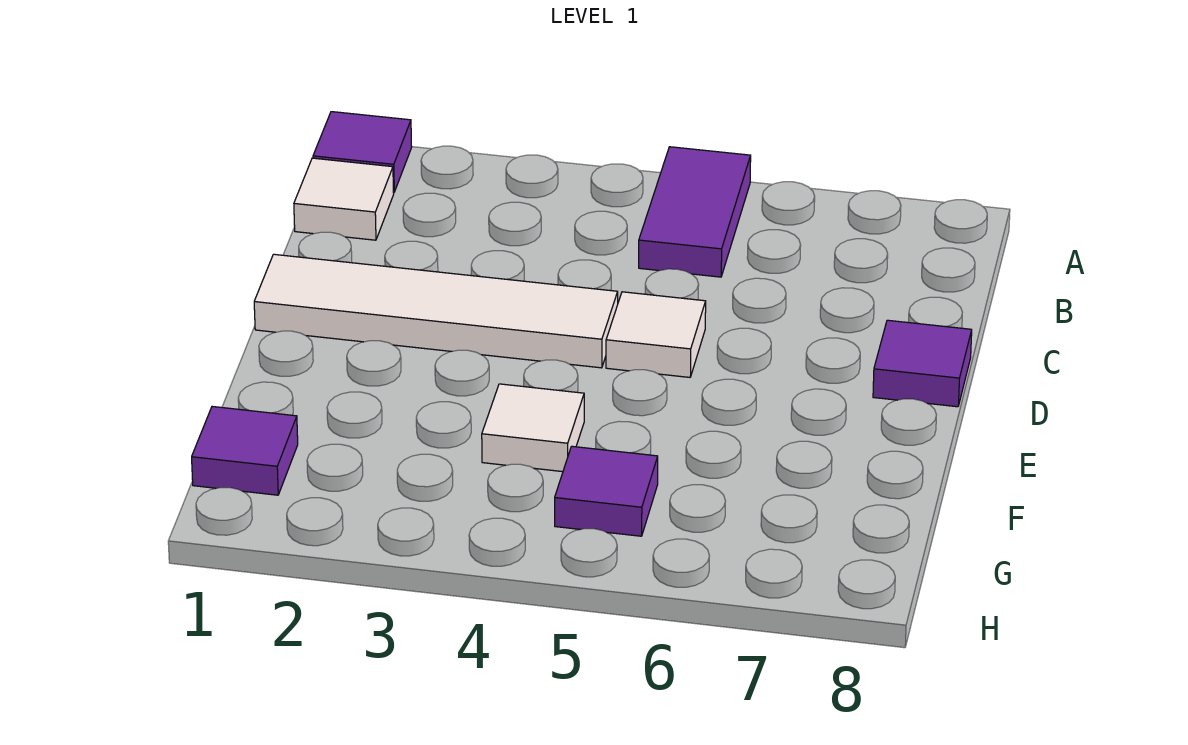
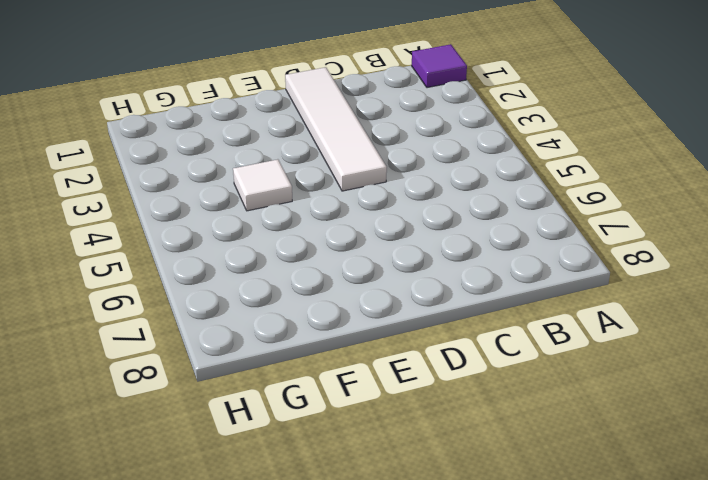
none -> purple 1x2 tile [639,147,751,277]
none -> white 1x1 tile [294,158,394,240]

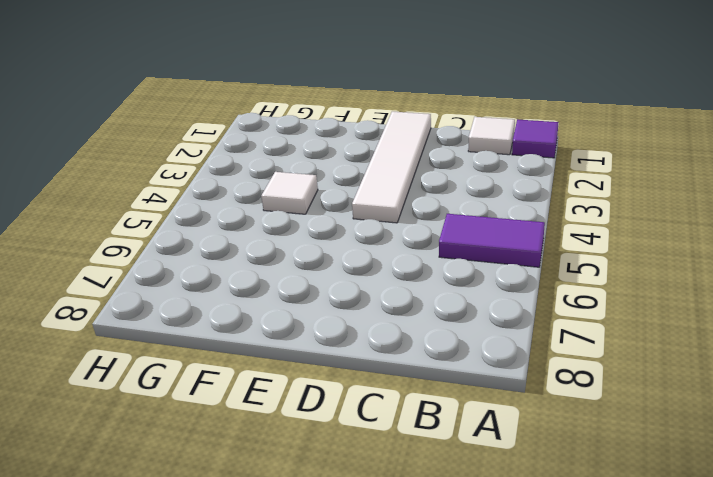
none -> white 1x1 tile [606,292,706,377]
none -> purple 1x1 tile [873,320,972,407]

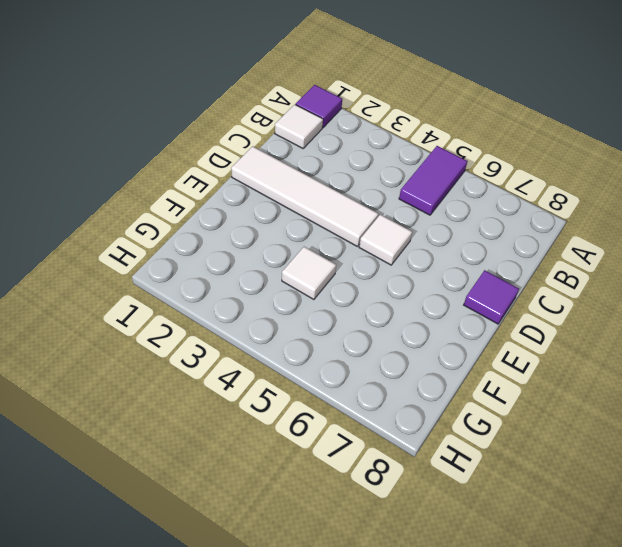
none -> purple 1x1 tile [192,406,298,495]
none -> purple 1x1 tile [555,446,658,536]

